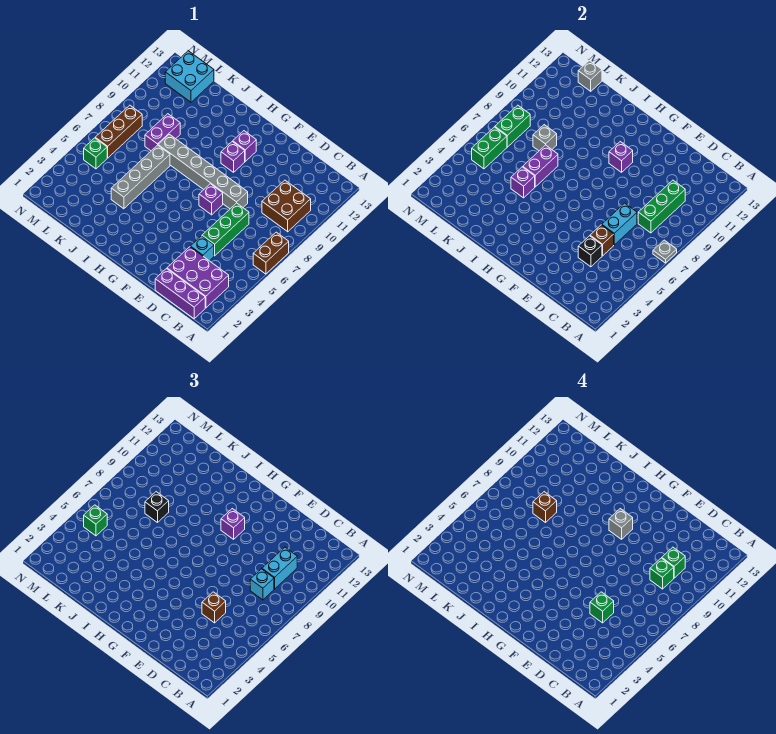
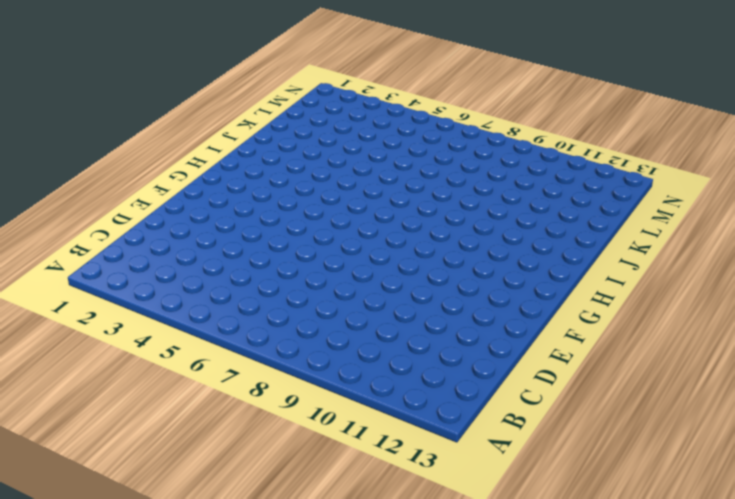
none -> brown 1x2 brick [253,232,289,274]
none -> purple 1x3 brick [155,269,205,319]
none -> purple 2x3 brick [167,247,229,308]
none -> brown 2x2 brick [262,180,311,232]

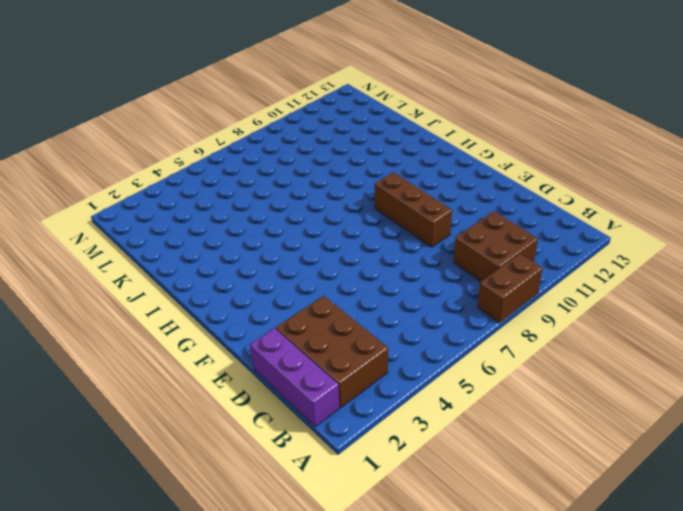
brown 1x2 brick [477,254,543,323] -> brown 1x2 brick moved to [253,232,289,274]
brown 2x3 brick [276,296,388,407] -> purple 2x3 brick [167,247,229,308]
brown 1x3 brick [375,172,452,247] -> brown 1x3 brick turned to [95,105,142,158]
none -> cyan 1x1 brick [190,236,214,261]
none -> green 1x3 brick [202,203,249,256]
none -> grey 1x6 brick [158,134,248,209]
none -> purple 1x1 brick [199,184,223,215]

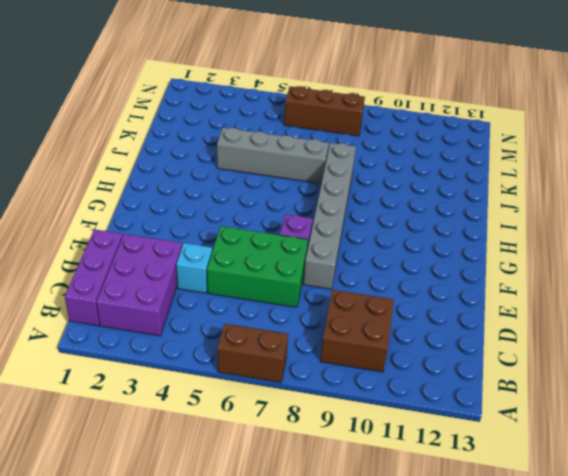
green 2x3 brick [207,226,308,307] -> green 1x3 brick [202,203,249,256]
none -> purple 1x1 brick [221,141,245,172]
none -> purple 1x1 brick [233,131,256,161]
none -> purple 1x2 brick [145,114,180,151]
none -> cyan 2x2 brick [165,51,214,102]

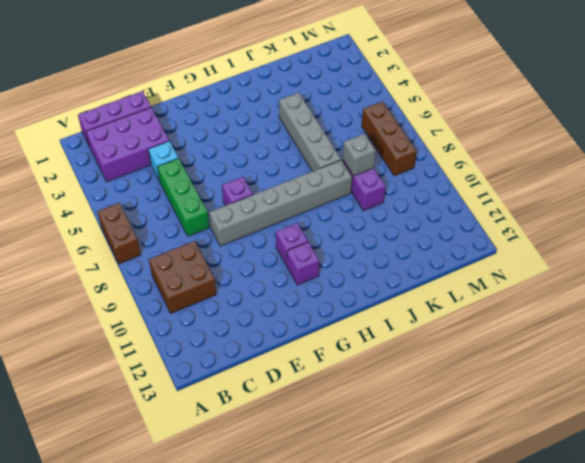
none -> cyan 2x2 brick [165,51,214,102]
none -> green 1x1 brick [84,138,107,169]
none -> grey 1x1 plate [653,240,677,263]
none -> green 1x3 brick [638,180,685,233]

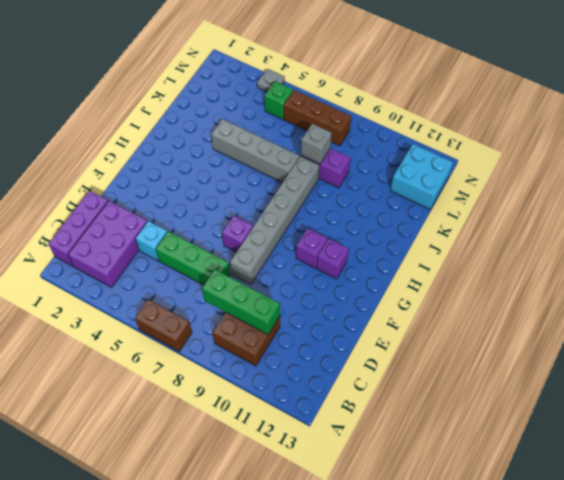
grey 1x1 plate [257,69,285,92] -> grey 1x1 plate moved to [653,240,677,263]
none -> black 1x1 brick [578,236,602,267]
none -> brown 1x1 brick [590,225,614,256]
none -> cyan 1x2 brick [602,203,637,245]
none -> purple 1x1 brick [609,142,633,172]

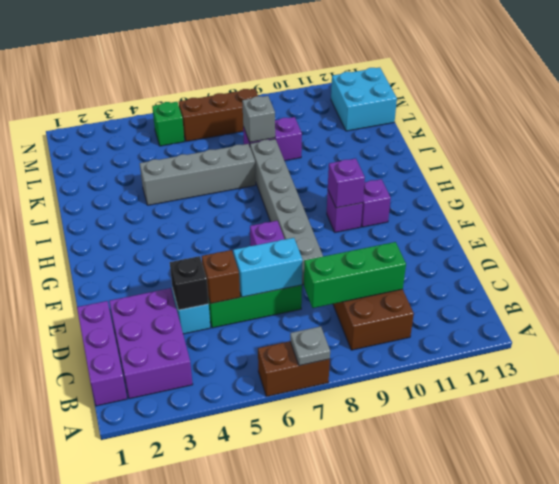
none -> purple 1x1 brick [511,167,535,198]
none -> purple 1x2 brick [523,145,558,187]
none -> grey 1x1 brick [578,61,602,91]
none -> green 1x2 brick [472,127,507,169]

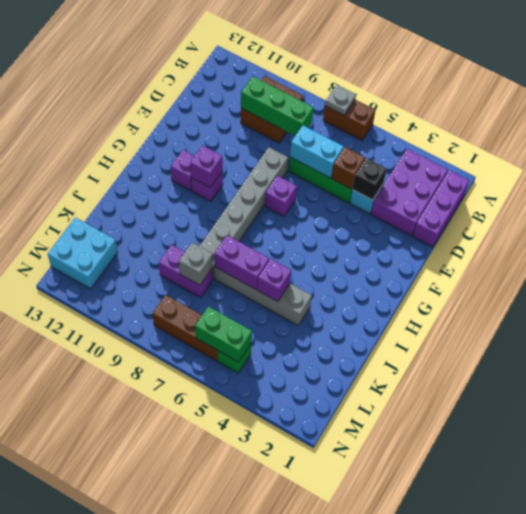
none -> grey 1x1 brick [578,61,602,91]
none -> green 1x2 brick [495,105,530,147]
none -> cyan 1x1 brick [250,569,274,600]
none -> cyan 1x2 brick [262,547,297,589]

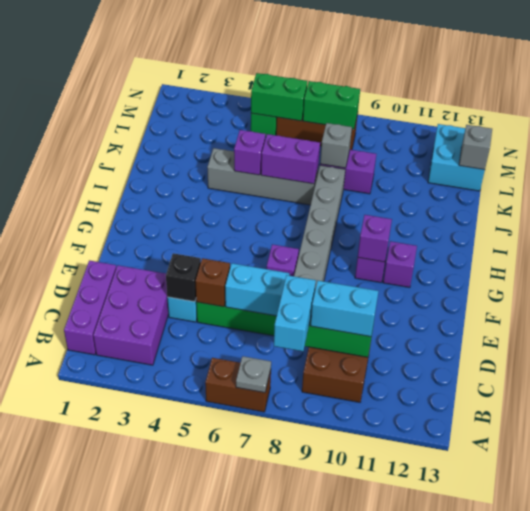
cyan 1x2 brick [274,275,316,351] -> cyan 1x1 brick [250,569,274,600]
none -> brown 1x1 brick [202,592,226,623]
none -> purple 1x1 brick [221,509,245,539]
none -> black 1x1 brick [145,492,169,523]
none -> green 1x1 brick [84,505,107,536]

